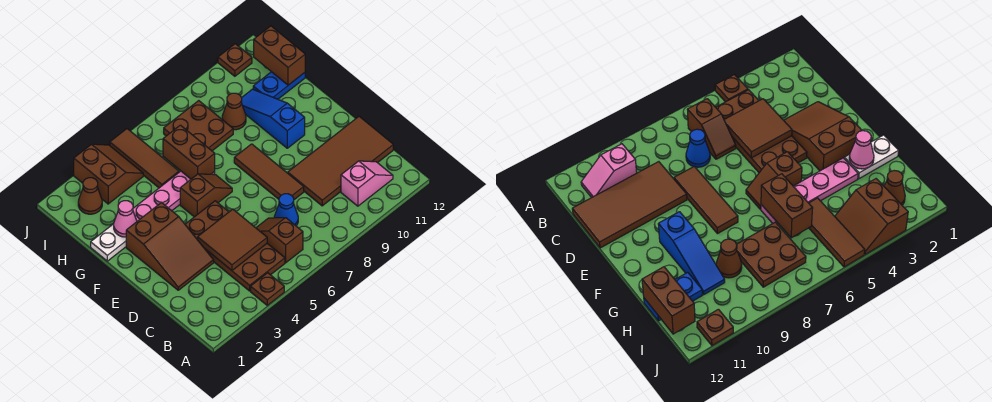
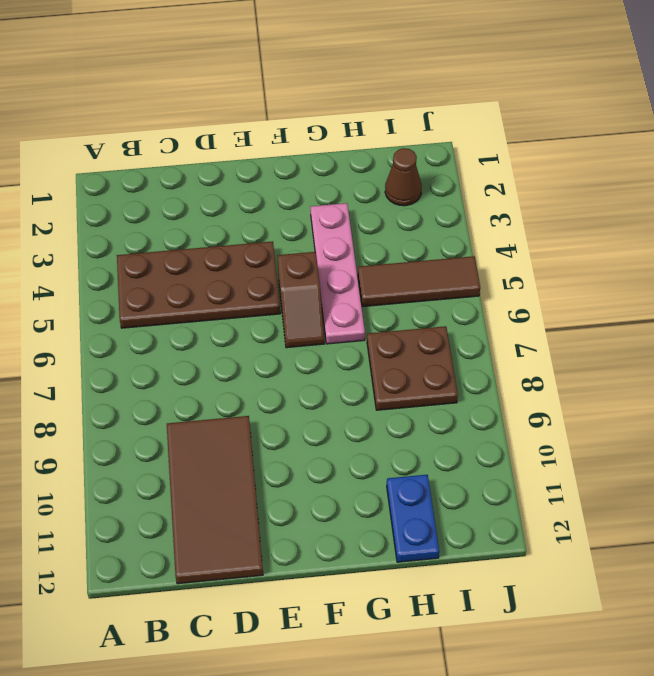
none -> brown 1x1 plate [251,273,284,305]
none -> brown 1x2 slope [256,218,303,263]
none -> pink 1x2 slope [341,161,393,206]

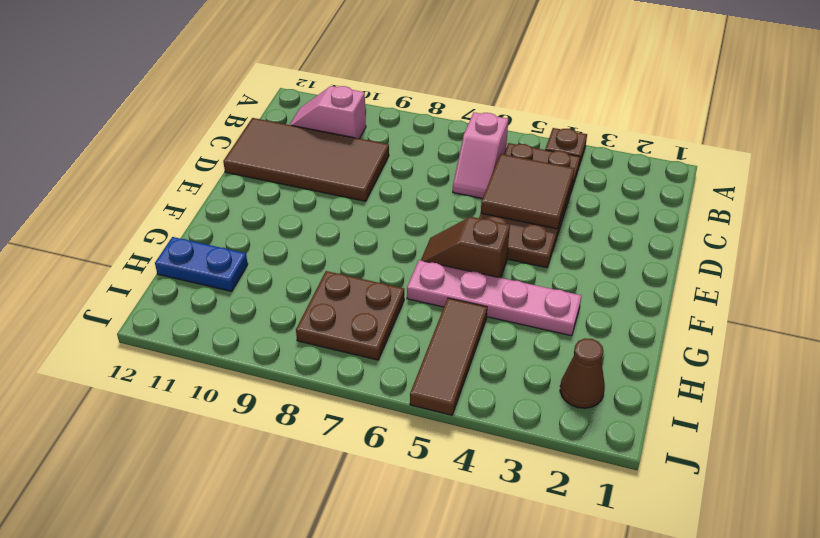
pink 1x2 slope [453,112,508,198] -> brown 1x2 slope [256,218,303,263]
none -> blue 1x1 cone [274,194,298,226]
none -> brown 2x3 slope [126,202,214,290]
none -> brown 1x3 tile [234,144,304,200]

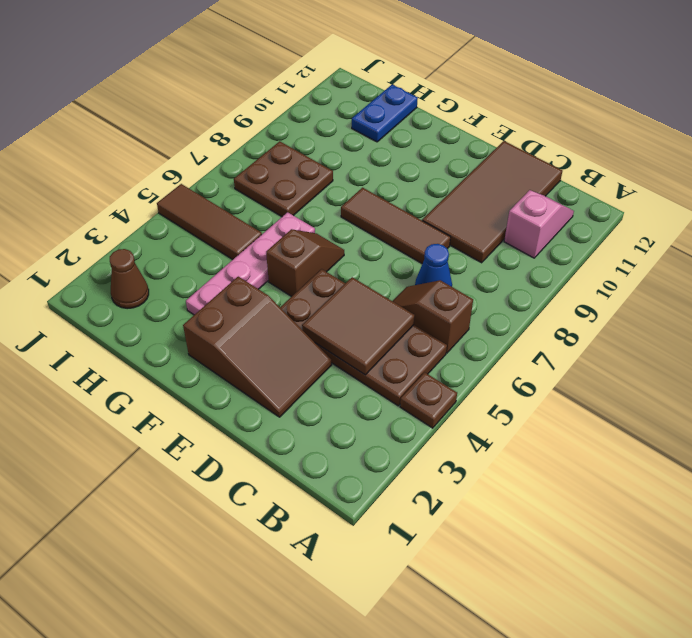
none -> blue 1x3 slope [242,89,305,148]
none -> white 1x2 plate [91,224,126,261]
none -> brown 1x1 cone [222,93,246,130]

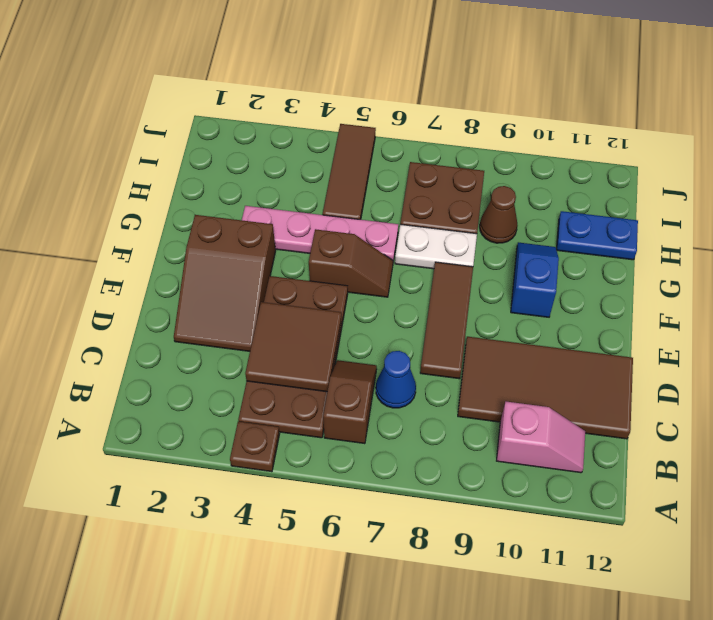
blue 1x2 slope [511,242,559,317] -> blue 1x3 slope [242,89,305,148]
white 1x2 plate [395,224,477,269] -> white 1x2 plate moved to [91,224,126,261]
none -> brown 1x1 cone [78,178,102,214]
none -> brown 2x2 slope [74,144,143,204]
none -> brown 1x1 plate [218,44,252,76]

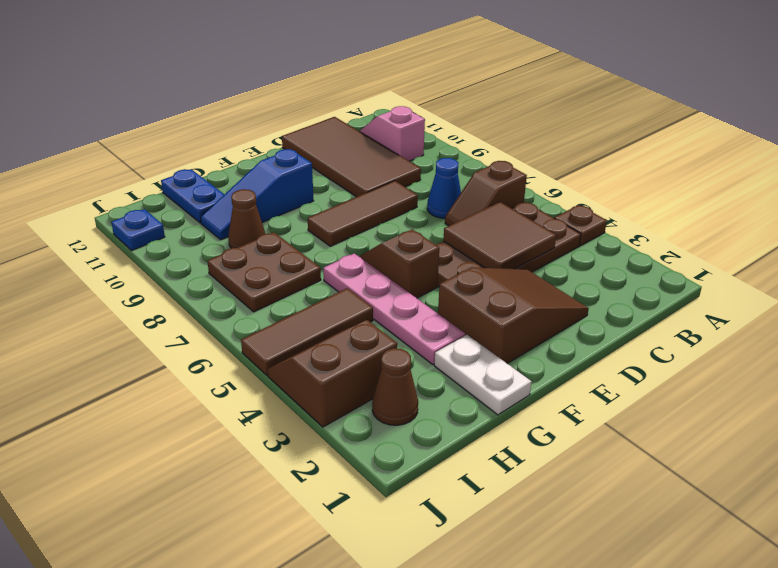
blue 1x1 plate [111,209,165,251] -> brown 1x1 plate [218,44,252,76]
none -> pink 1x1 cone [113,201,137,237]
none -> brown 1x2 brick [163,125,215,179]
none -> brown 1x2 brick [254,26,305,85]

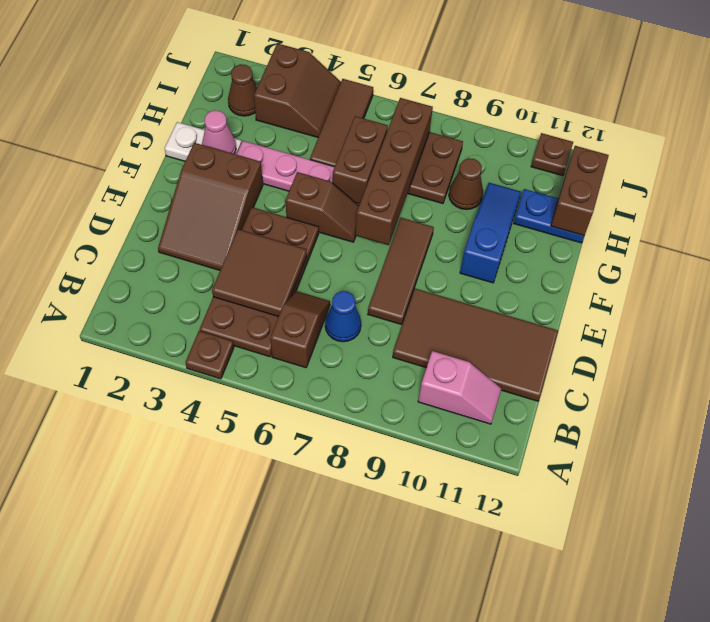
brown 1x4 brick [356,98,433,245] -> none

